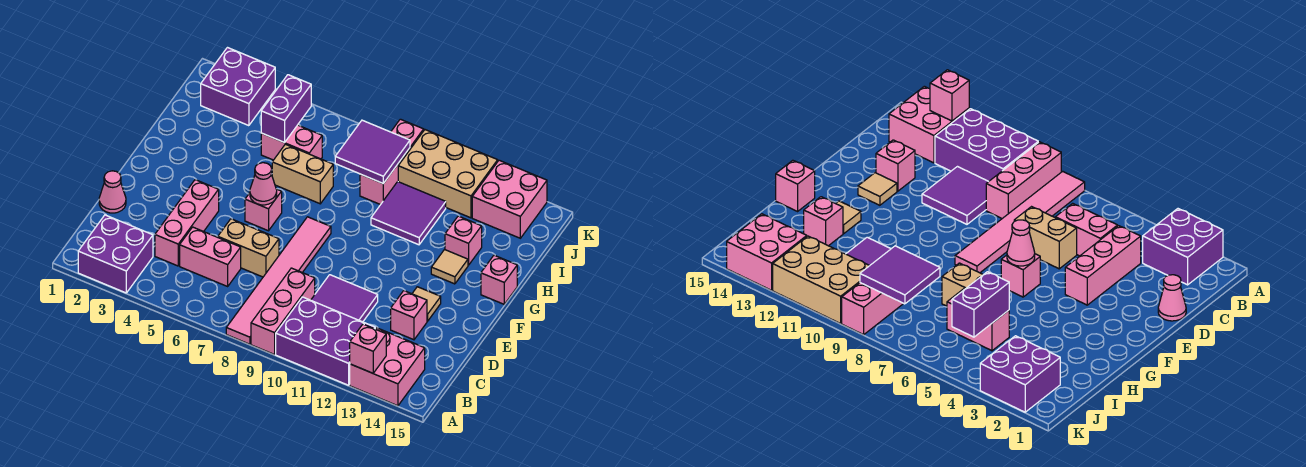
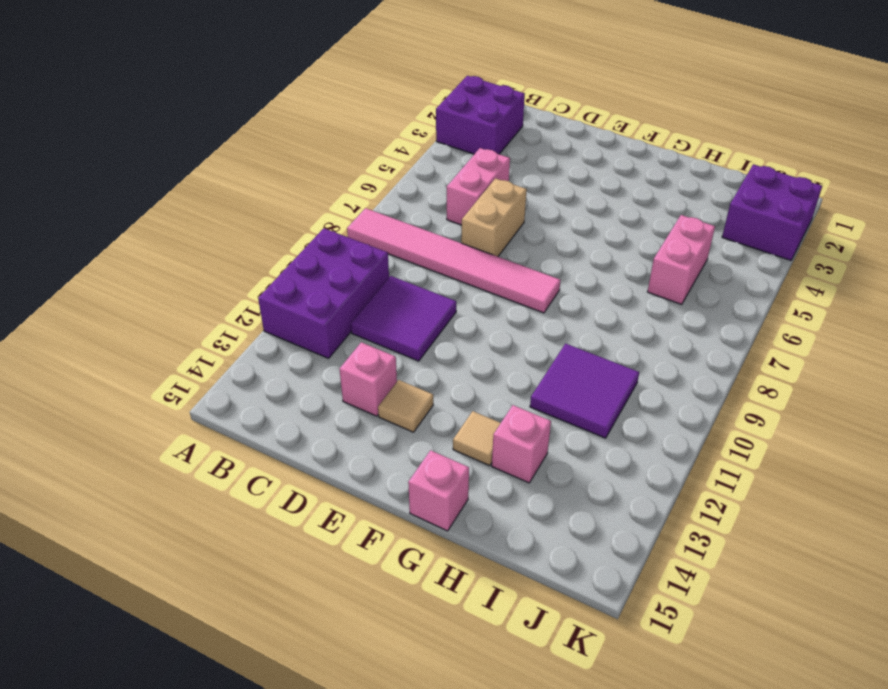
none -> pink 1x3 brick [251,268,315,355]
none -> pink 2x2 brick [350,328,425,406]
none -> pink 1x3 brick [155,180,219,266]

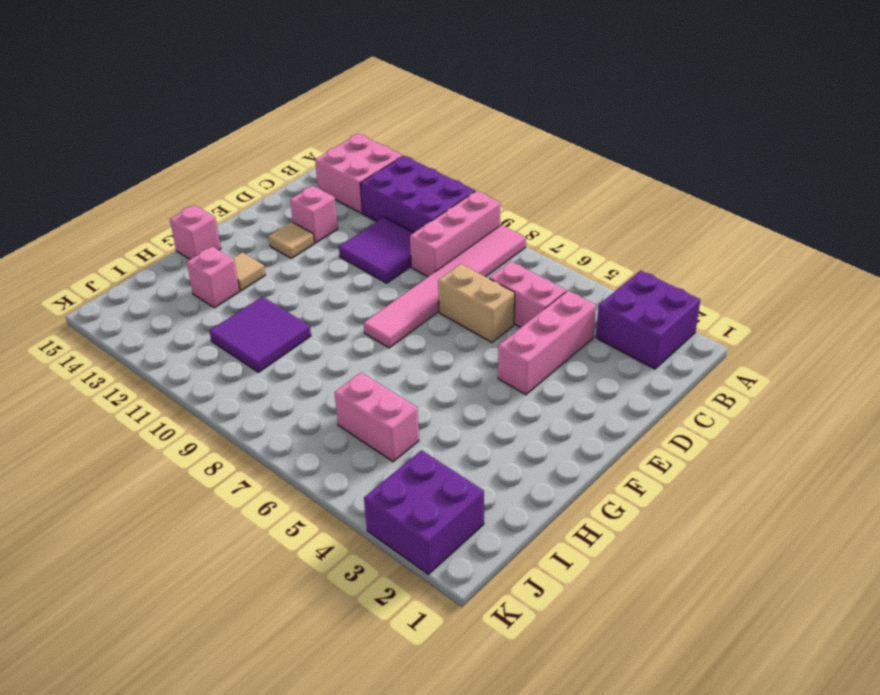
none -> pink 1x1 cone [99,171,126,213]
none -> pink 1x1 brick [245,189,282,231]
none -> tan 1x2 brick [272,144,333,204]

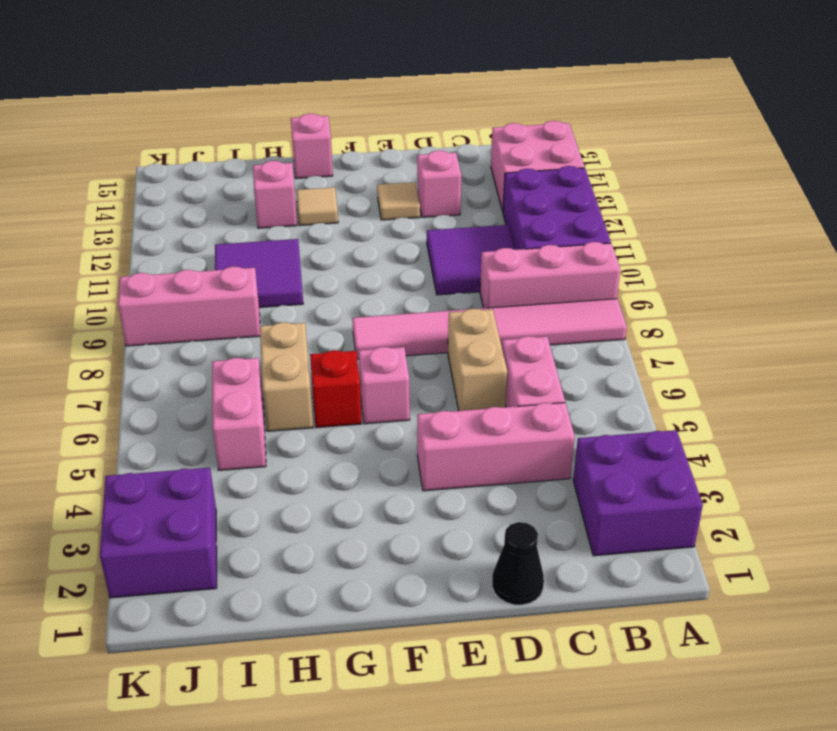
black 1x1 cone [492,522,544,605] -> pink 1x1 cone [99,171,126,213]
red 1x1 brick [310,350,362,428] -> none
none -> tan 2x3 brick [398,130,498,218]
none -> pink 2x2 brick [472,160,547,238]
none -> pink 1x1 brick [350,324,386,373]

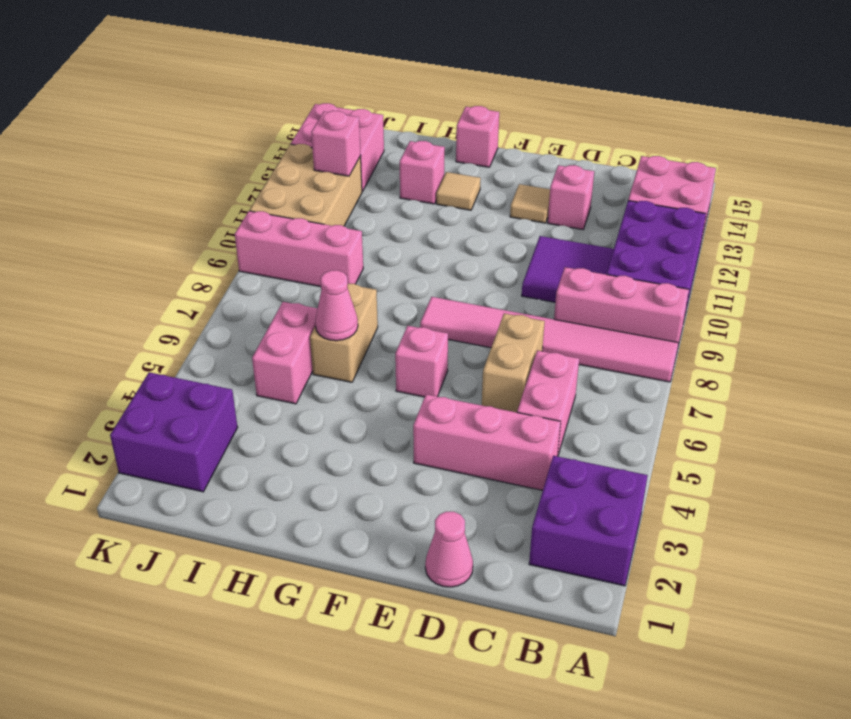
pink 1x1 cone [315,270,358,341] -> pink 1x1 cone moved to [250,163,277,205]
pink 1x1 brick [311,111,361,176] -> pink 1x1 brick moved to [350,324,386,373]
none -> purple 2x2 tile [371,182,446,245]
none -> purple 1x2 brick [261,75,311,143]
none -> purple 2x2 tile [335,120,410,183]

